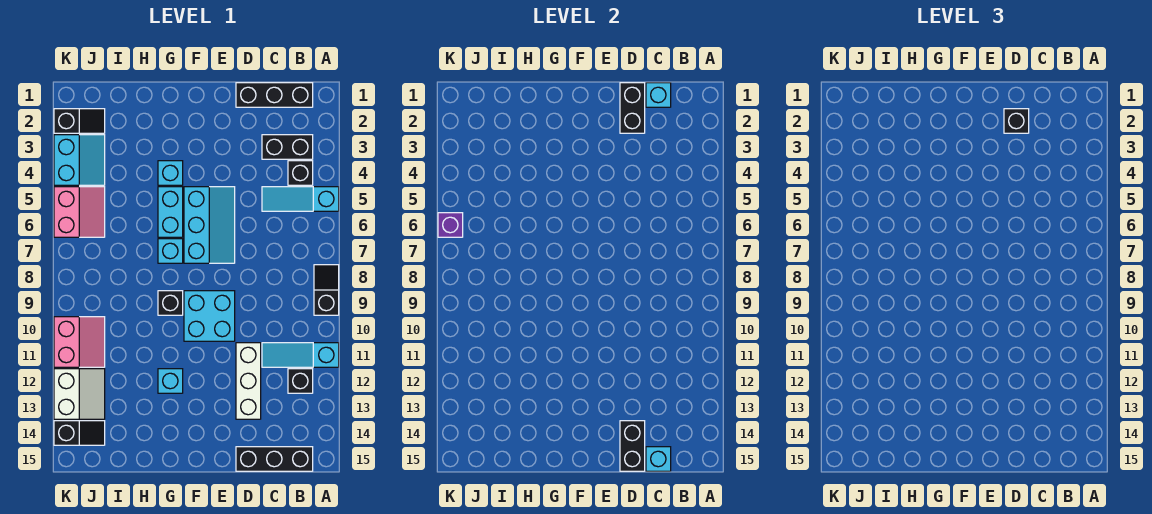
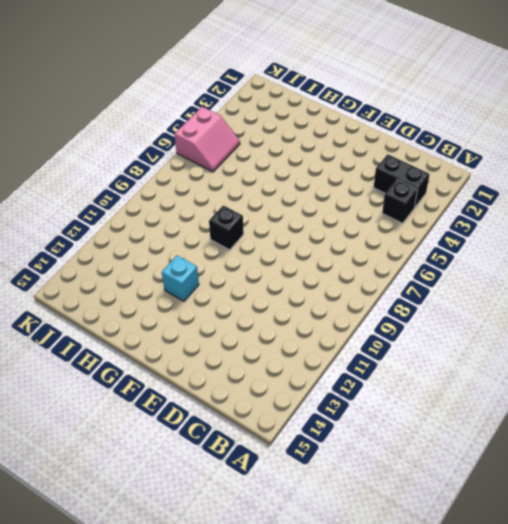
none -> cyan 1x3 slope [262,187,339,211]
none -> black 1x2 slope [314,265,339,315]
none -> cyan 1x3 slope [262,343,339,367]

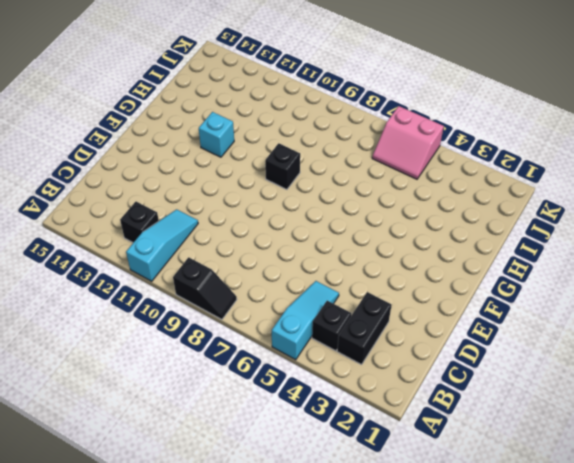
none -> black 1x3 brick [236,83,313,107]
none -> black 1x3 brick [236,447,313,471]
none -> white 1x3 brick [236,343,261,419]

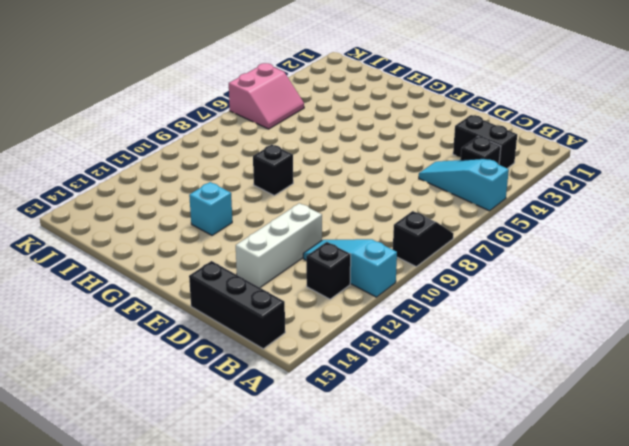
none -> black 1x3 brick [236,83,313,107]
none -> cyan 2x3 slope [184,187,235,263]
none -> cyan 2x2 brick [184,291,235,341]

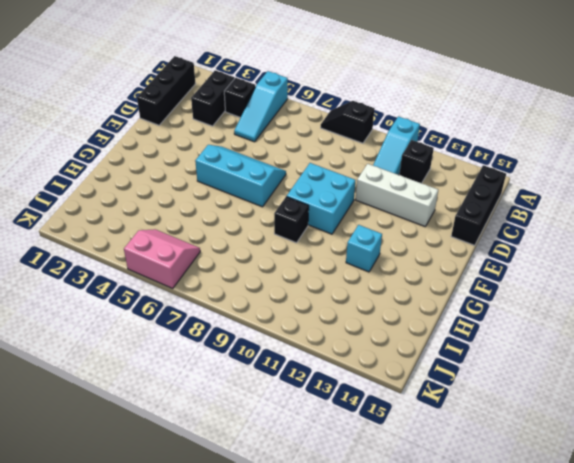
none -> cyan 1x1 brick [158,161,183,185]
none -> cyan 1x2 brick [158,187,183,237]
none -> cyan 1x1 brick [158,239,183,263]

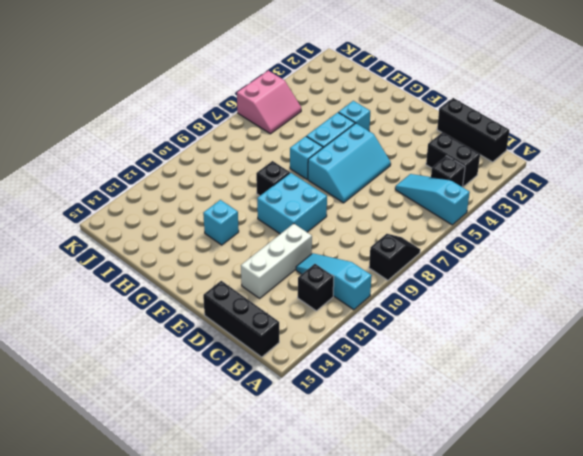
none -> black 1x2 slope [54,109,105,133]
none -> cyan 2x2 slope [54,135,105,185]
none -> pink 2x2 slope [54,317,105,367]

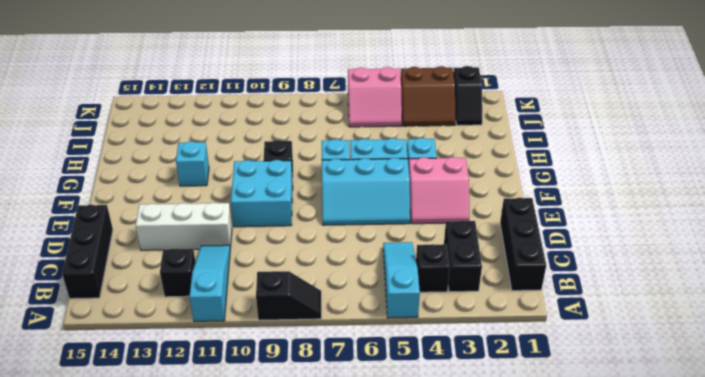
pink 2x2 slope [409,157,470,224] -> pink 2x2 slope moved to [54,317,105,367]
brown 2x2 slope [401,66,456,126] -> cyan 2x2 slope [54,135,105,185]
none -> white 2x2 slope [54,369,105,419]
none -> black 1x2 slope [54,421,105,445]
none -> cyan 1x1 brick [646,83,671,107]

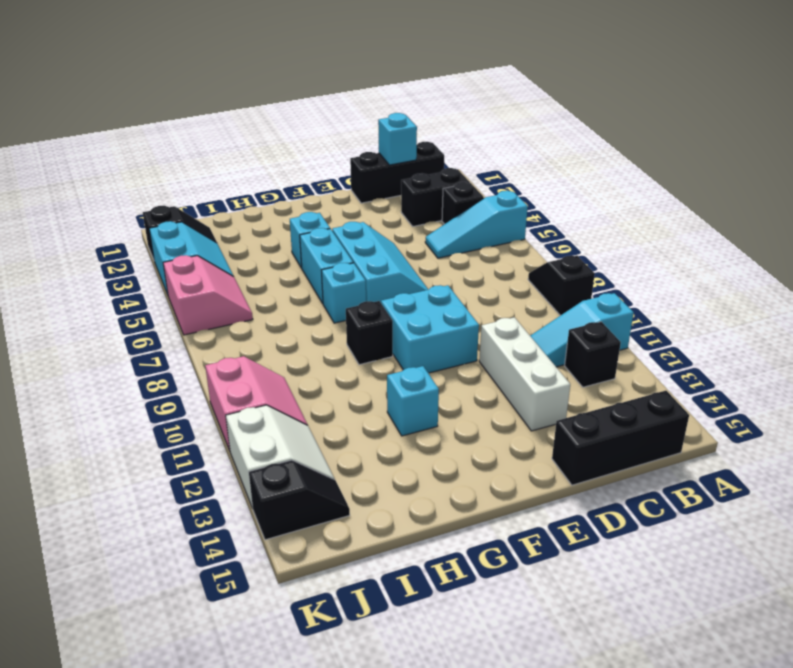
none -> cyan 1x1 brick [646,447,671,471]
none -> black 1x2 brick [620,83,645,133]
none -> black 1x2 brick [620,421,645,471]

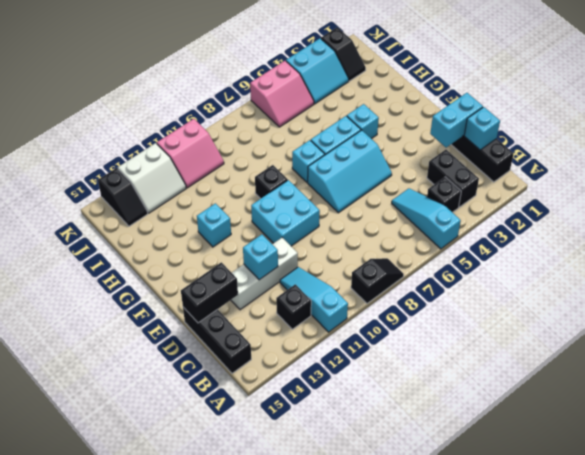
cyan 1x2 brick [430,93,483,148] -> black 1x2 brick [620,83,645,133]
cyan 1x1 brick [243,235,278,280] -> cyan 1x1 brick moved to [646,447,671,471]
none -> purple 1x1 brick [438,213,463,237]
none -> black 1x1 brick [1004,109,1029,133]

